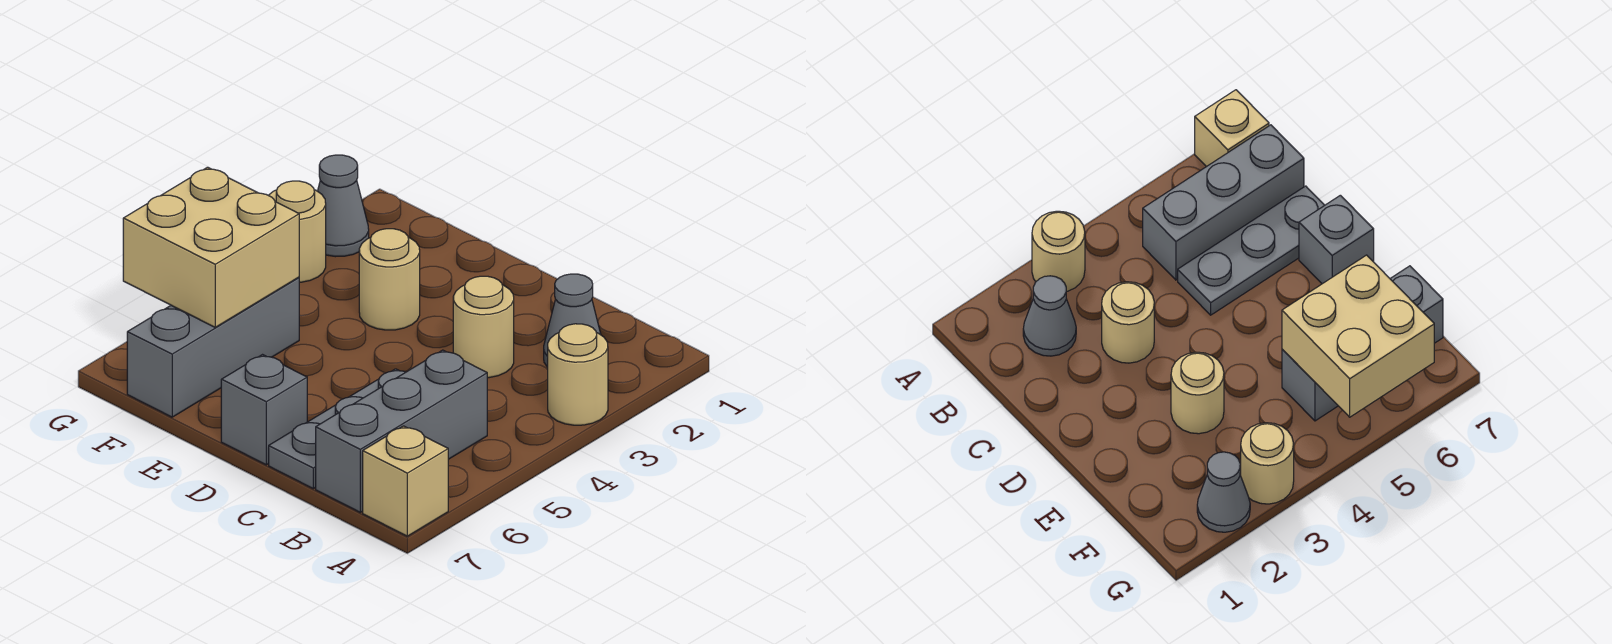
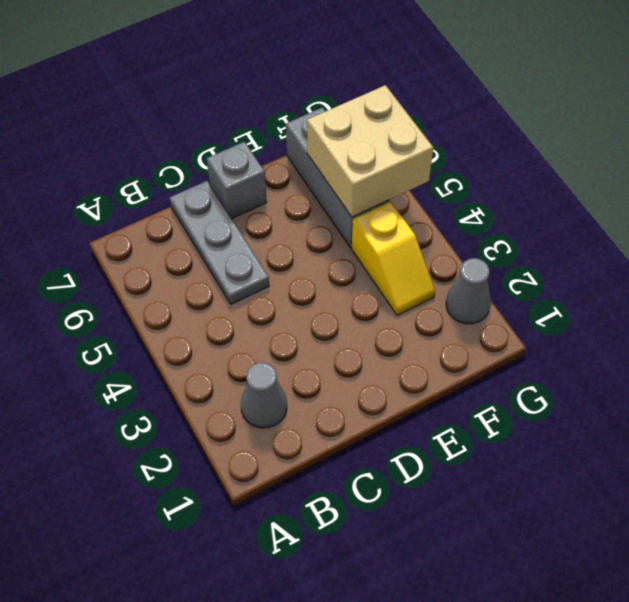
yellow 1x2 slope [352,201,435,315] -> none
none -> tan 1x1 round brick [548,324,608,425]
none -> tan 1x1 brick [363,426,448,536]
none -> grey 1x3 brick [316,350,487,512]

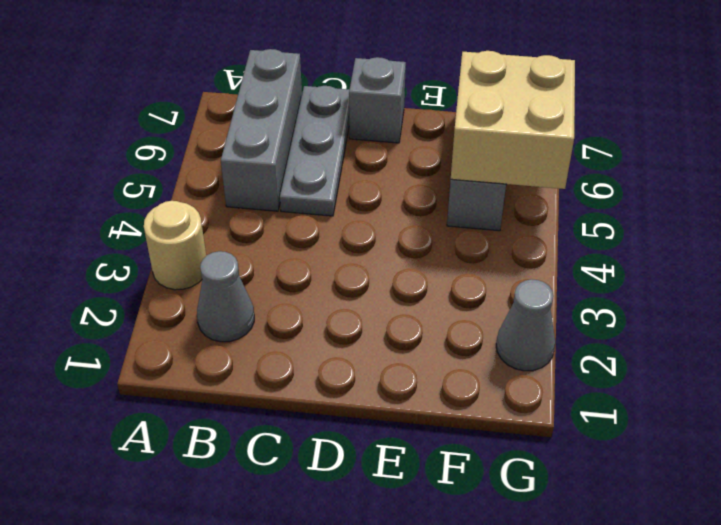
none -> tan 1x1 brick [363,426,448,536]
none -> tan 1x1 round brick [453,276,514,378]
none -> tan 1x1 round brick [359,229,420,330]

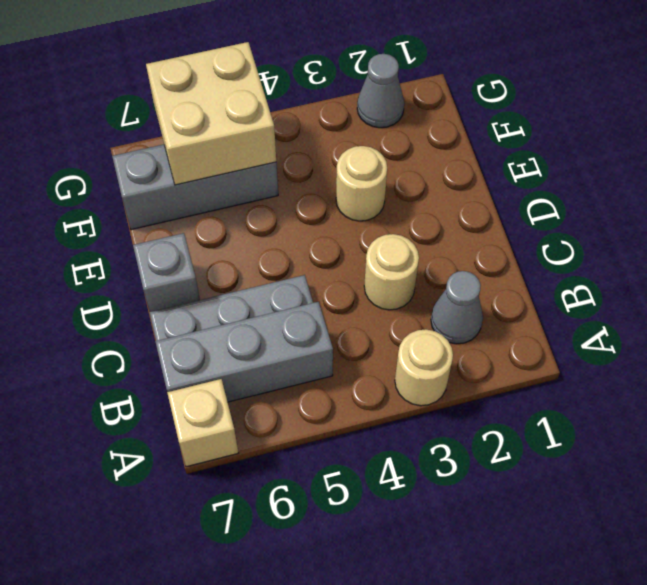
none -> tan 1x1 round brick [269,181,326,282]

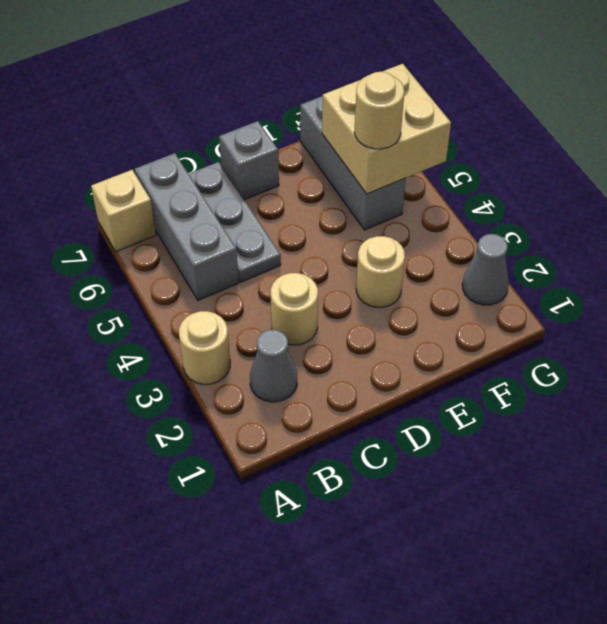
tan 1x1 round brick [355,72,404,149] -> tan 1x1 round brick moved to [269,181,326,282]

